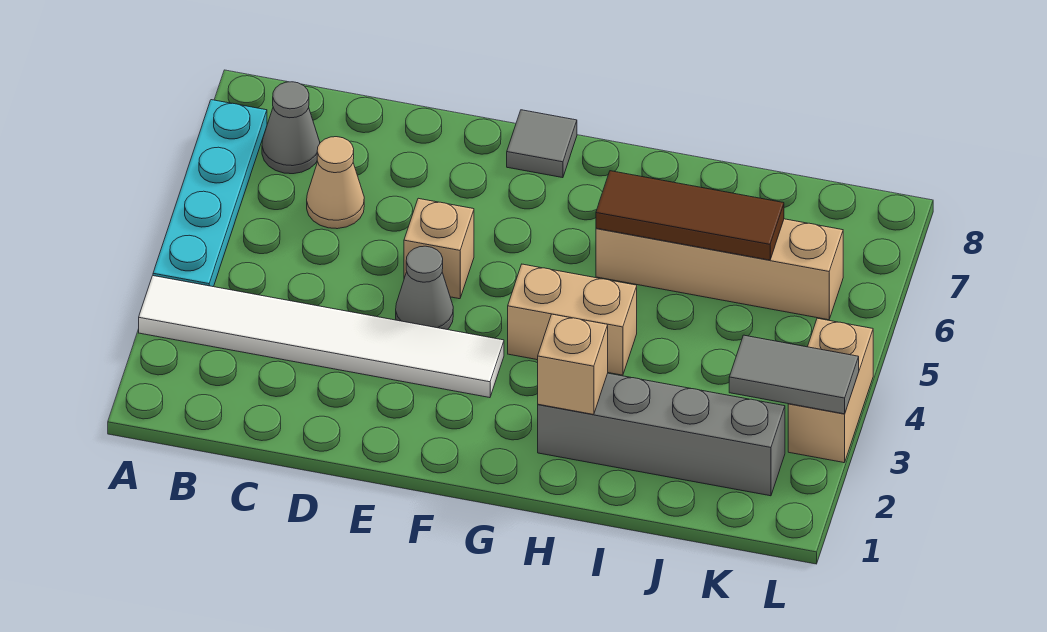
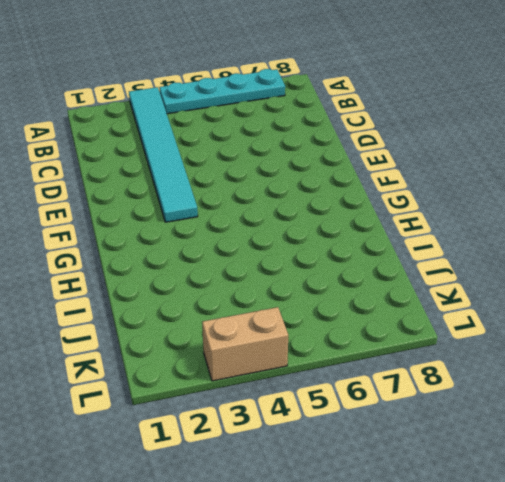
cyan 1x6 tile [129,87,198,222] -> white 1x6 tile [139,276,504,398]
none -> grey 1x1 cone [262,82,320,174]
none -> tan 1x1 cone [307,137,364,229]
none -> grey 1x1 cone [396,246,453,330]

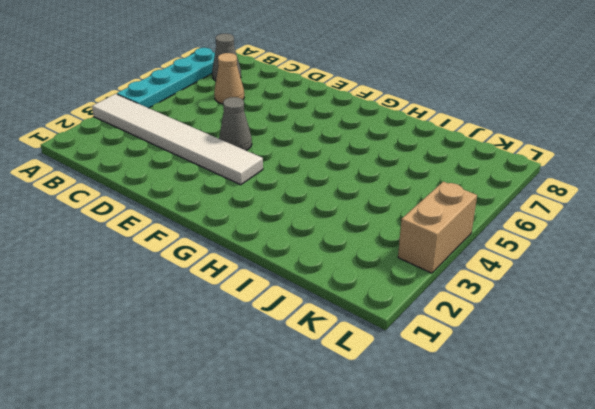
none -> tan 1x1 brick [404,198,474,299]
none -> grey 1x1 tile [507,110,577,178]
none -> tan 1x2 brick [508,264,637,375]

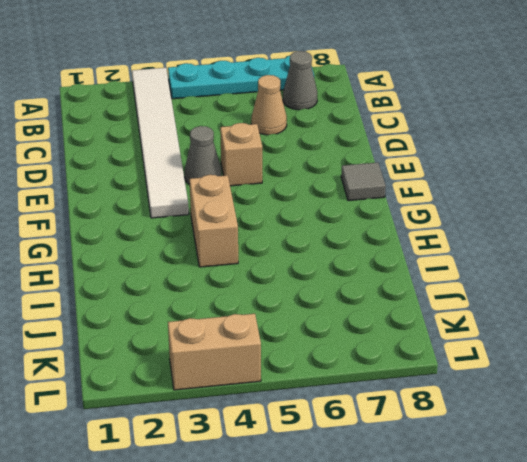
none -> grey 1x4 brick [538,373,785,496]
none -> tan 1x4 brick [596,219,843,320]
none -> tan 1x1 brick [538,314,608,415]

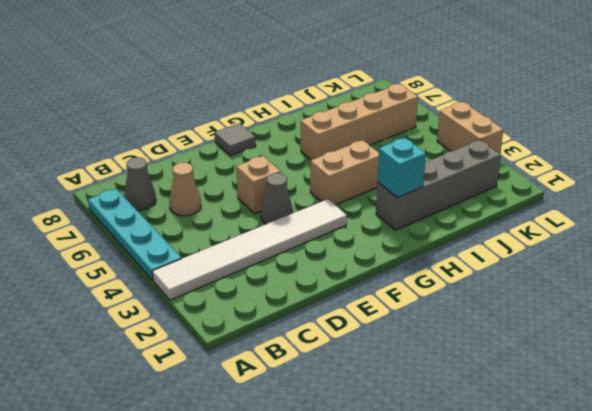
cyan 1x1 brick [377,138,426,198] -> tan 1x1 brick [538,314,608,415]
none -> brown 1x3 tile [596,171,784,260]
none -> grey 1x2 tile [729,335,859,414]

